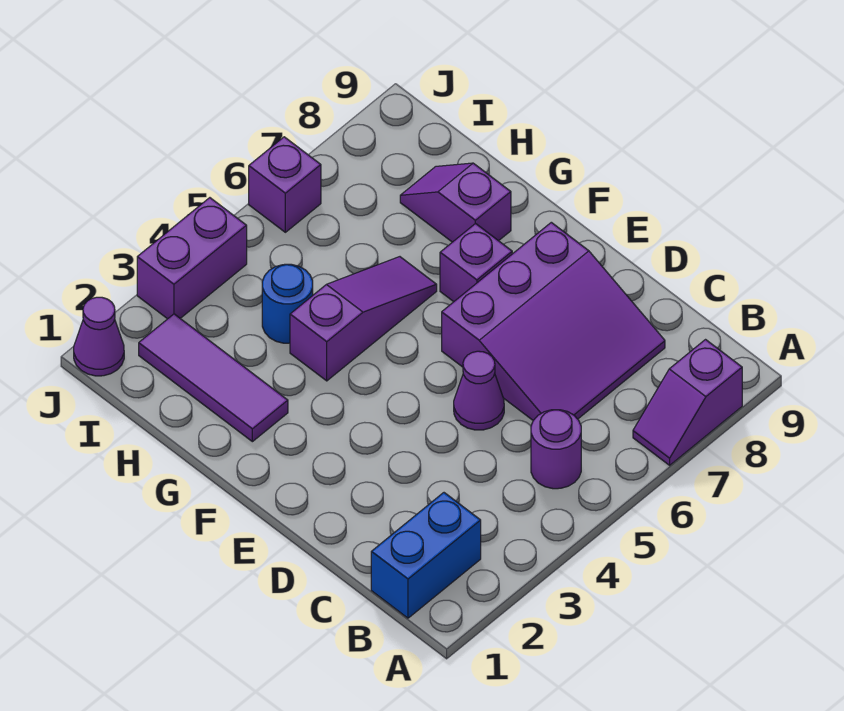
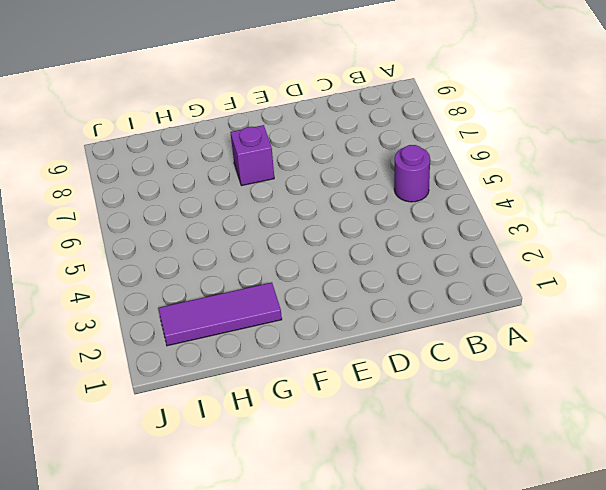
none -> purple 1x2 slope [633,340,742,465]
none -> blue 1x2 brick [371,493,481,618]
none -> purple 3x3 slope [442,222,665,420]

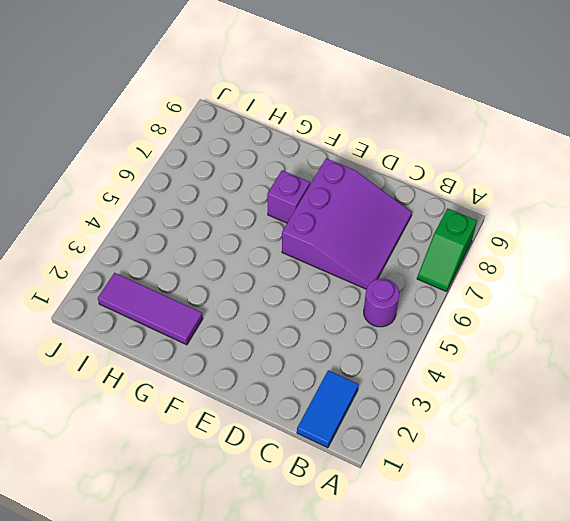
green 1x2 slope [417,208,477,292] -> purple 1x2 slope [633,340,742,465]
blue 1x2 tile [297,370,359,448] -> blue 1x2 brick [371,493,481,618]
none -> purple 1x1 cone [454,351,504,430]
none -> purple 1x3 slope [290,257,437,381]
none -> purple 1x2 slope [400,163,511,242]

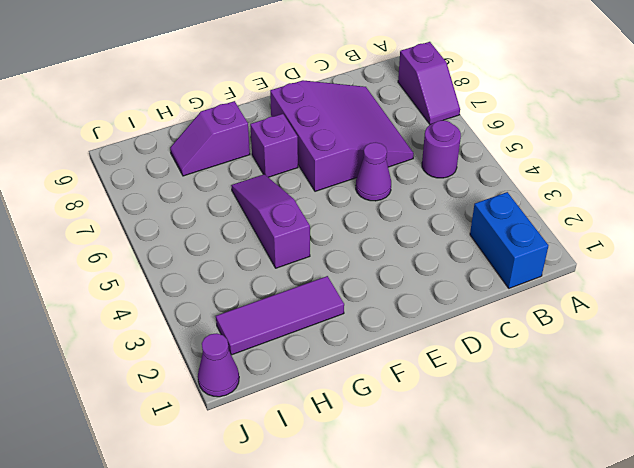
none -> blue 1x1 round brick [262,264,313,343]
none -> purple 1x2 brick [137,198,247,319]
none -> purple 1x1 brick [249,137,321,232]

